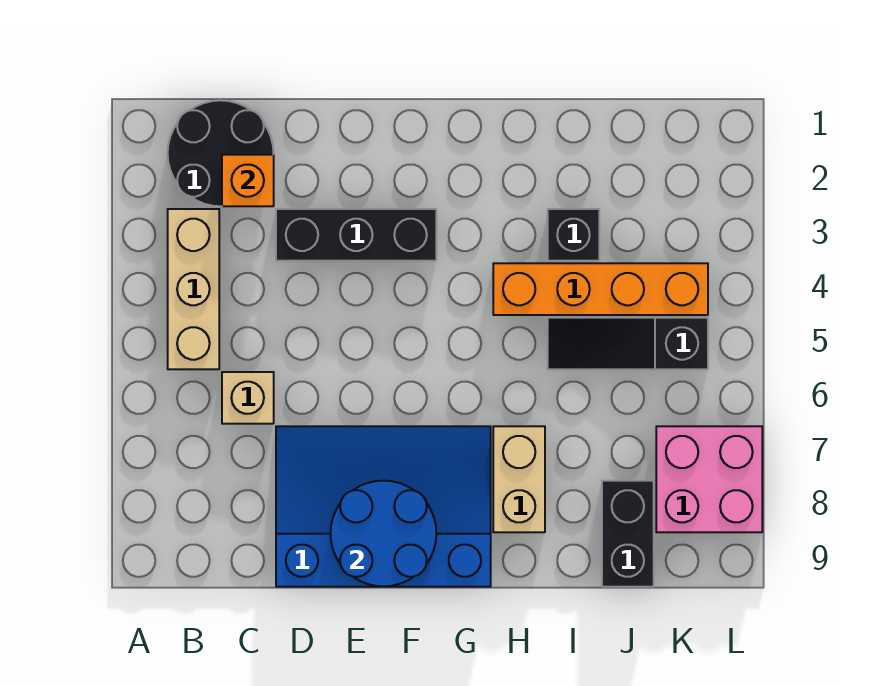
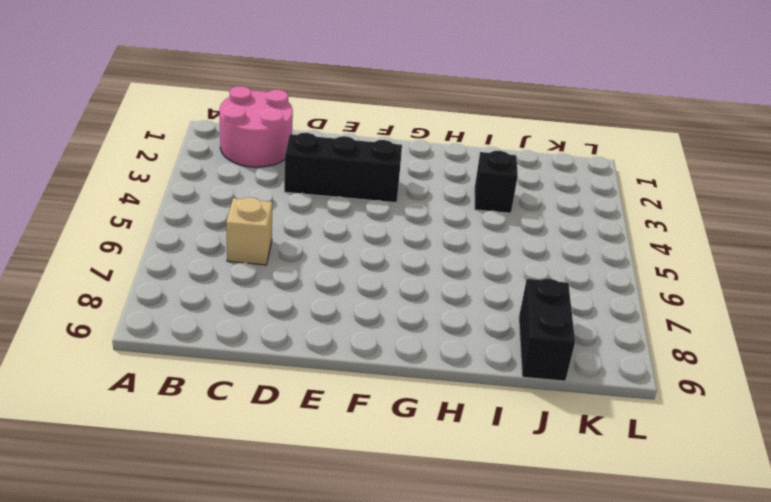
pink 2x2 round brick [219,86,293,167] -> black 2x2 round brick [168,100,274,206]
none -> tan 1x3 brick [168,209,219,369]
none -> blue 3x4 slope [276,426,491,587]
none -> orange 1x4 brick [493,263,708,315]

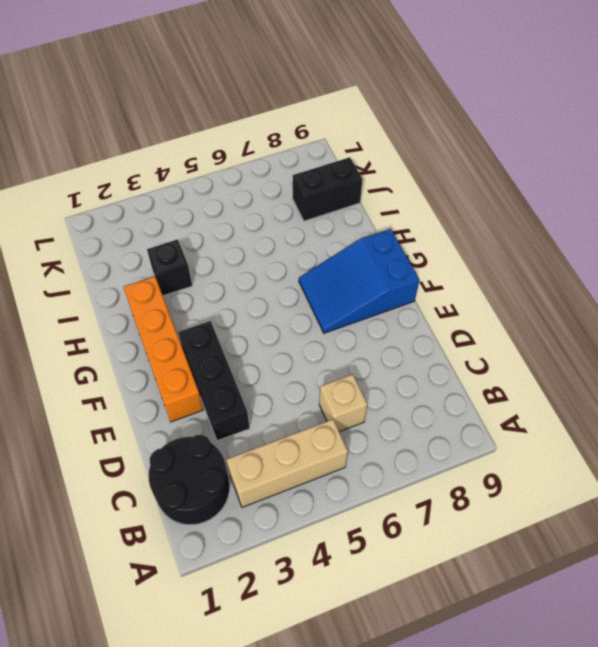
orange 1x4 brick [123,276,203,422] -> orange 1x4 brick moved to [493,263,708,315]
blue 2x3 slope [299,229,420,333] -> blue 3x4 slope [276,426,491,587]
none -> tan 1x2 brick [493,426,545,532]
none -> black 1x3 slope [548,318,708,369]
none -> pink 2x2 brick [656,426,762,532]

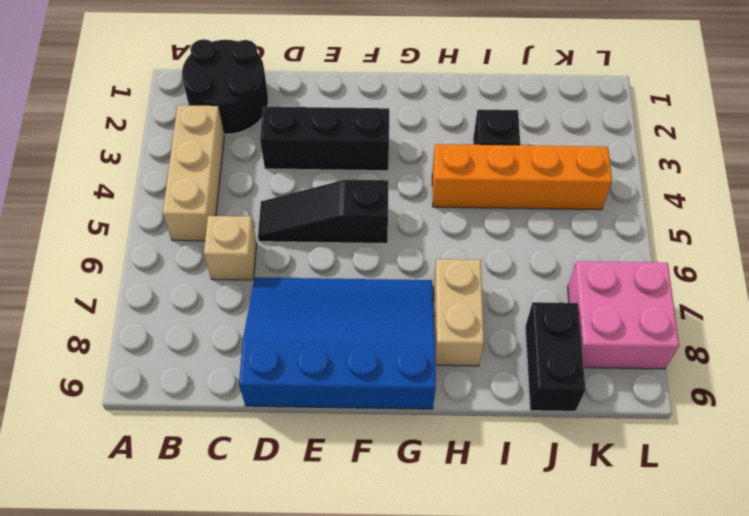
black 1x3 slope [258,180,388,244] -> black 1x3 slope moved to [548,318,708,369]
none -> orange 1x1 brick [222,155,274,206]
none -> blue 2x2 round brick [330,481,436,587]

